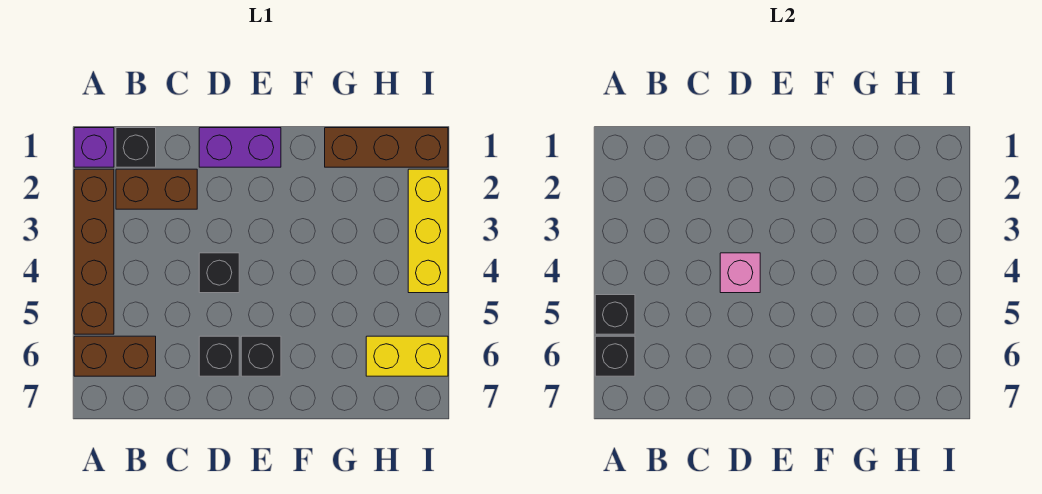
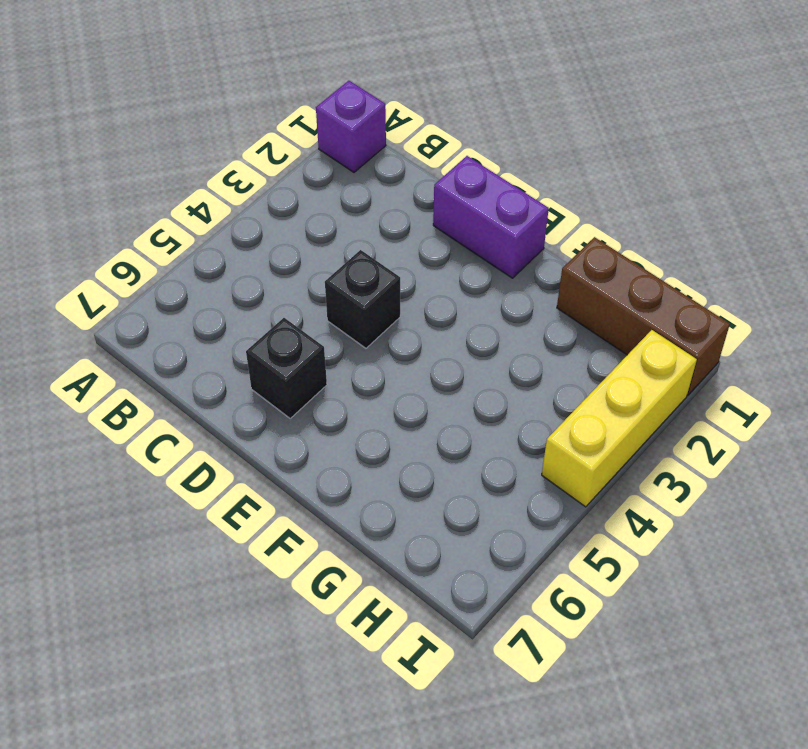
none -> brown 1x4 brick [74,169,114,334]
none -> brown 1x2 brick [74,336,156,376]
none -> black 1x1 brick [116,128,156,167]

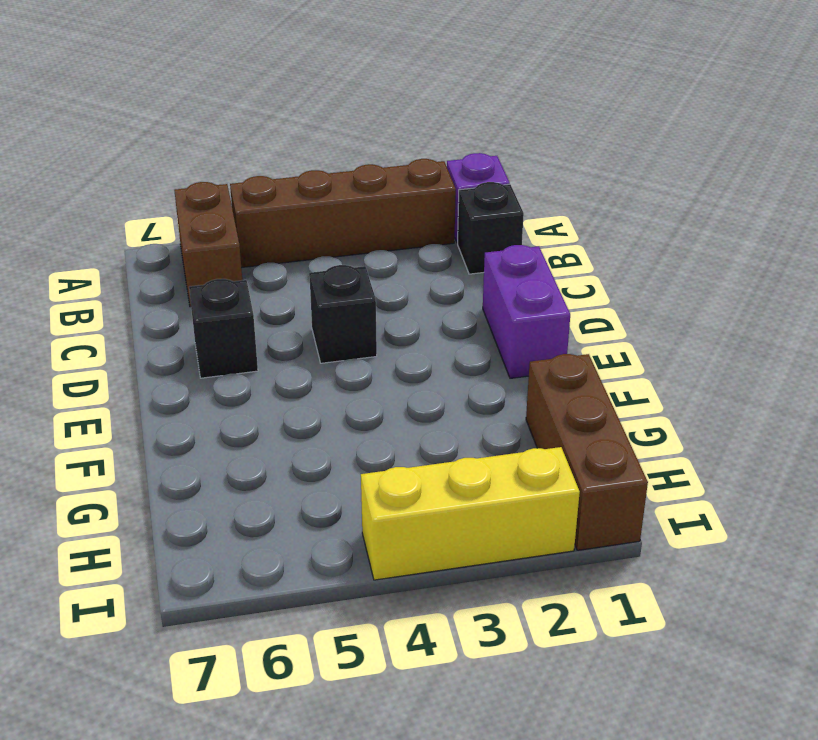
none -> brown 1x2 brick [116,169,197,209]
none -> black 1x1 brick [241,336,281,376]
none -> yellow 1x2 brick [366,336,448,376]

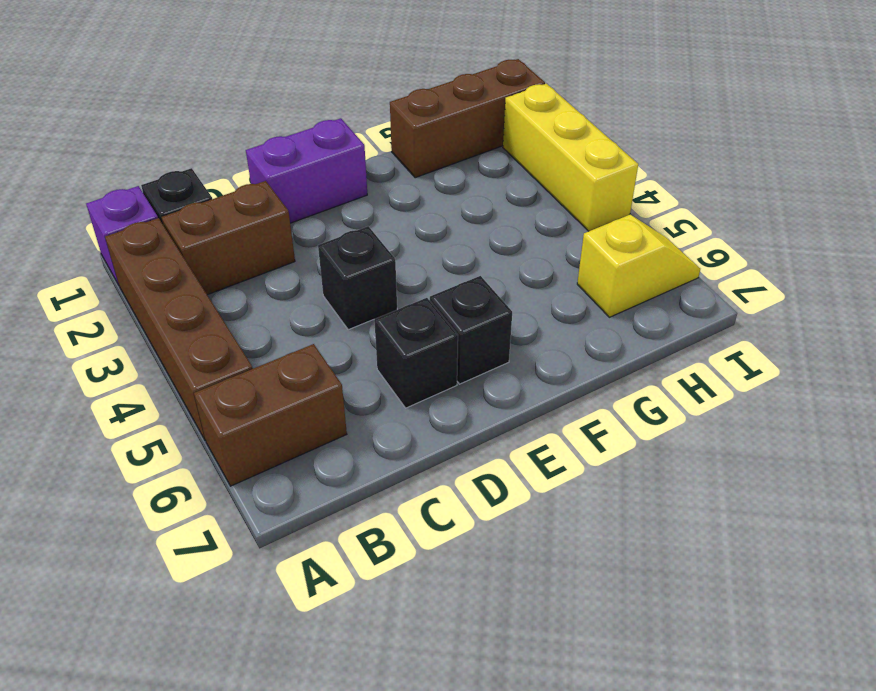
yellow 1x2 slope [577,215,700,317] -> yellow 1x2 brick [366,336,448,376]
none -> black 1x1 brick [595,295,635,334]
none -> black 1x1 brick [595,336,635,376]
none -> pink 1x1 brick [720,253,760,293]

